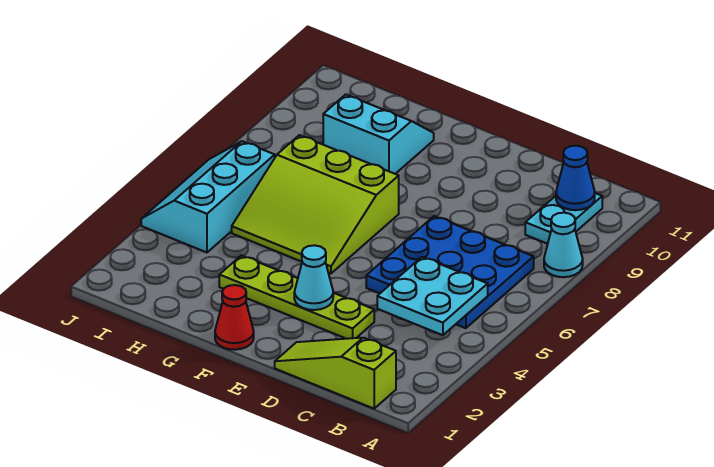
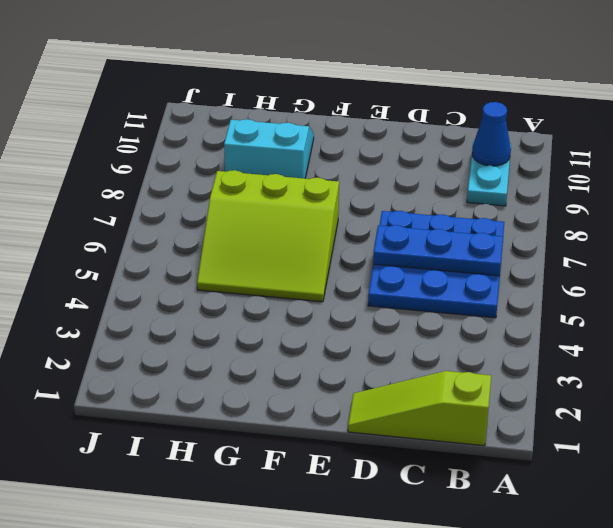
blue 1x3 plate [373,225,503,276] -> none
none -> cyan 1x1 cone [544,213,583,277]
none -> lime 1x4 plate [219,255,374,339]
none -> red 1x1 cone [215,285,254,350]

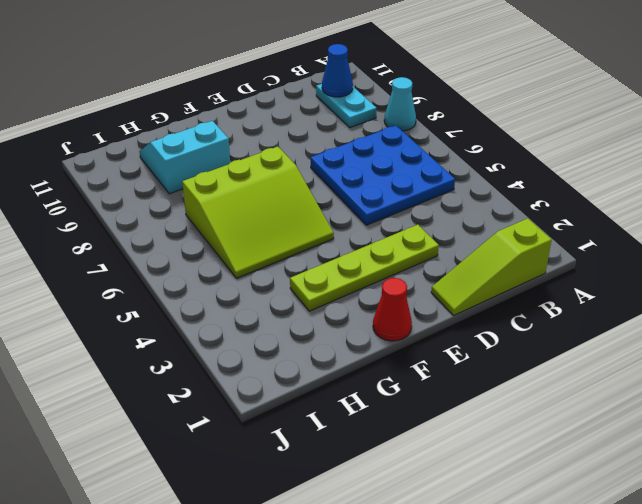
none -> cyan 2x3 slope [141,141,275,252]
none -> cyan 2x2 plate [377,257,488,335]
none -> cyan 1x1 cone [294,245,333,310]

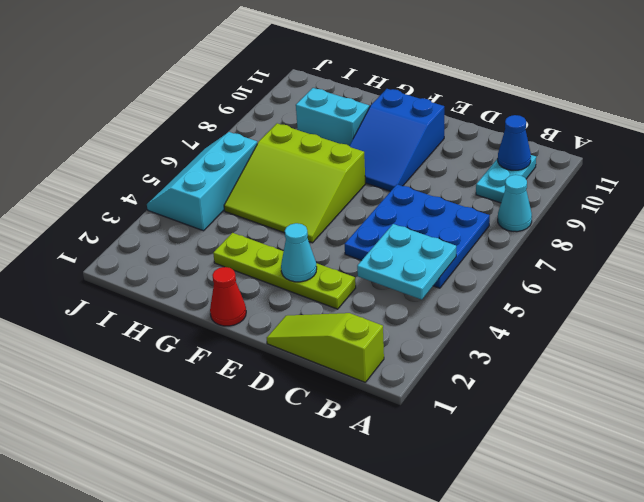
blue 2x3 slope [350,89,444,191] -> none

